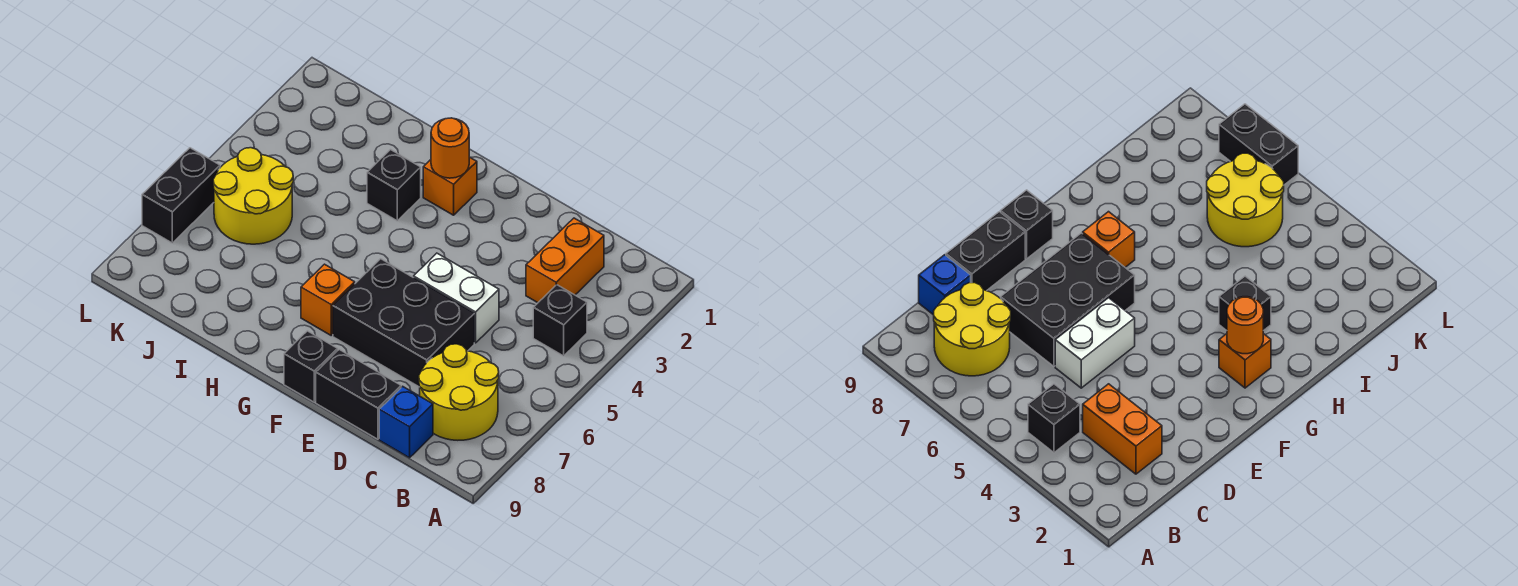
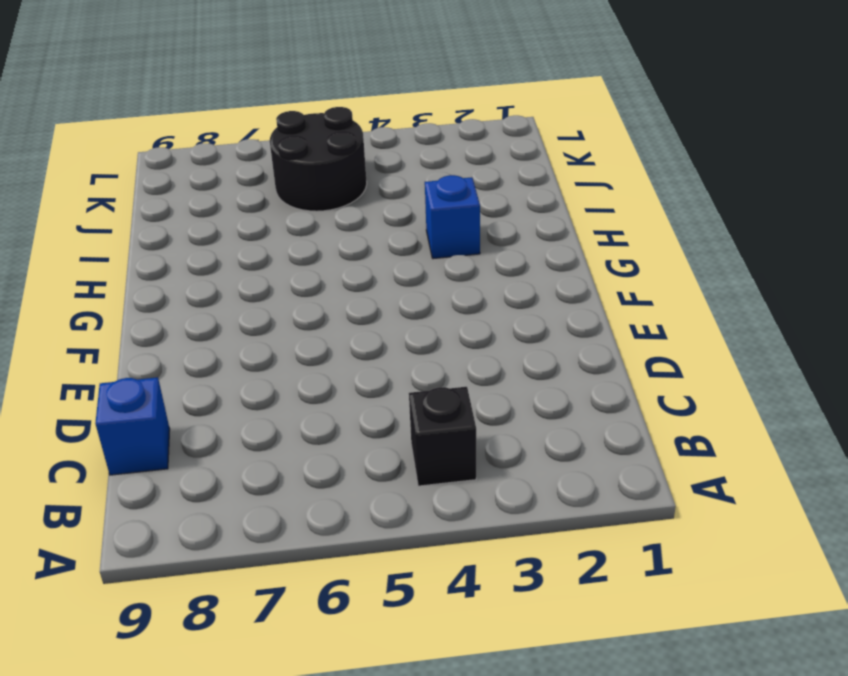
blue 1x1 brick [425,175,480,259] -> black 1x1 brick [367,150,421,221]
black 2x2 round brick [270,107,367,211] -> yellow 2x2 round brick [213,148,293,244]
none -> yellow 2x2 round brick [419,344,499,440]
none -> orange 1x2 brick [526,218,604,303]
none -> white 1x2 brick [414,253,499,343]

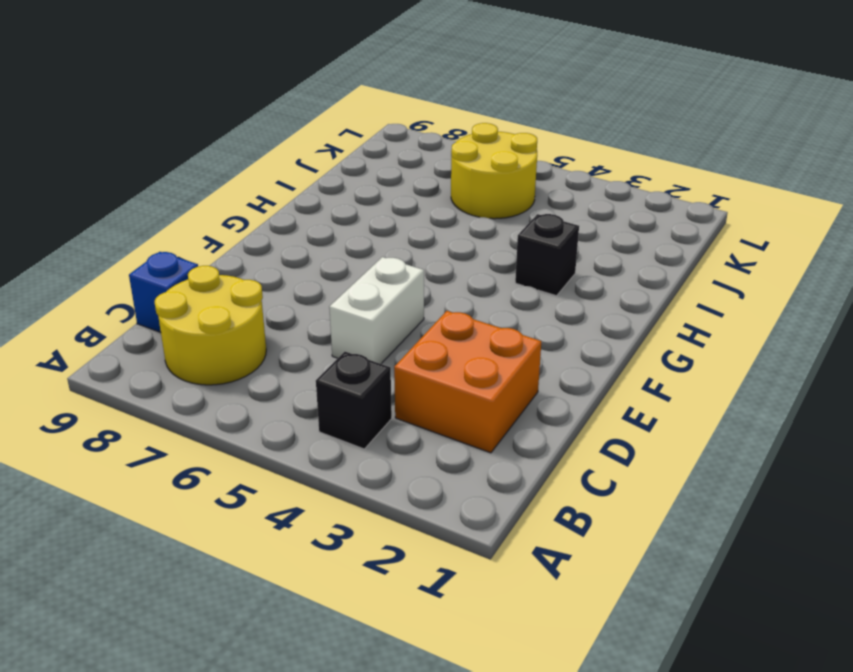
orange 2x2 brick [394,311,541,453] -> orange 1x2 brick [526,218,604,303]
none -> black 2x3 brick [333,259,474,387]
none -> black 1x2 brick [316,350,401,439]
none -> black 1x1 brick [284,331,338,402]

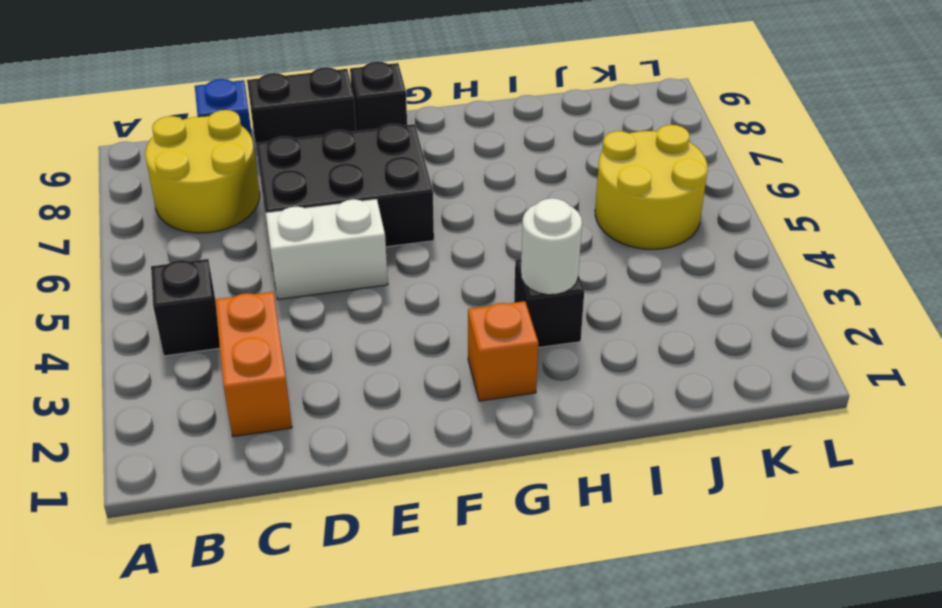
white 1x1 round brick [521,198,582,295] -> none
none -> orange 1x1 brick [301,264,355,335]
none -> black 1x2 brick [142,148,220,243]
none -> orange 1x1 round brick [431,118,469,178]

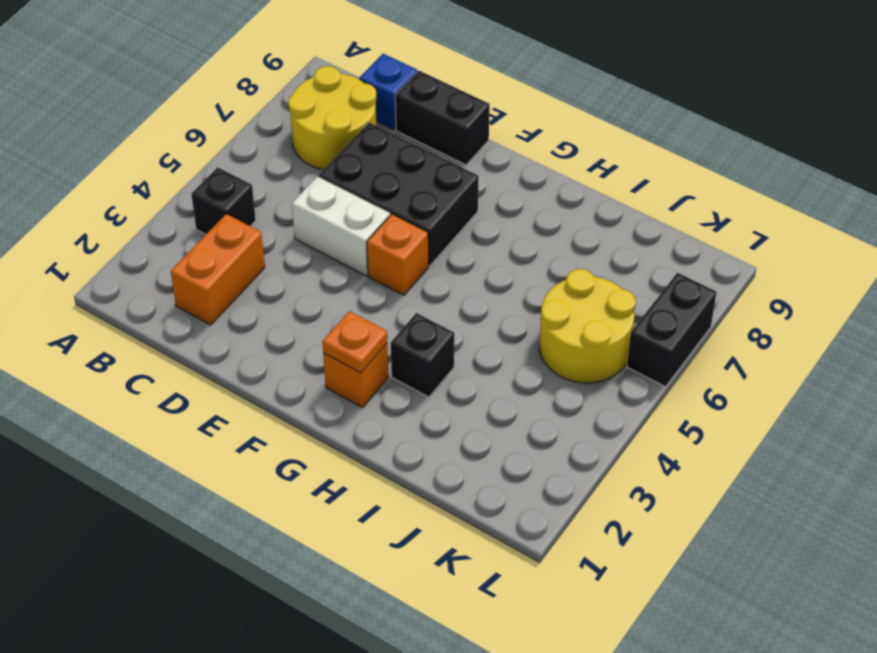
orange 1x1 brick [367,214,428,295] -> orange 1x1 brick moved to [301,264,355,335]
orange 1x1 plate [323,311,387,373] -> orange 1x1 round brick [431,118,469,178]
none -> black 1x1 brick [284,331,338,402]

